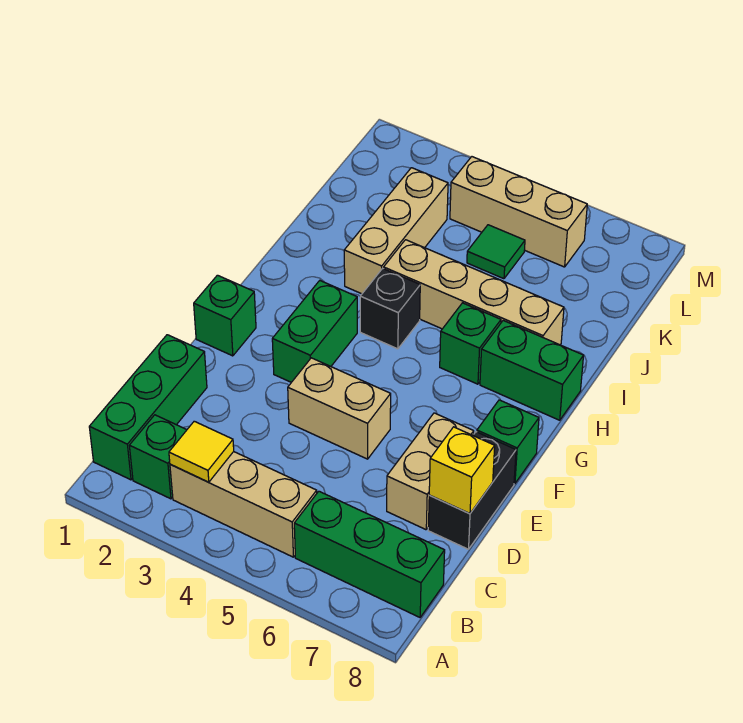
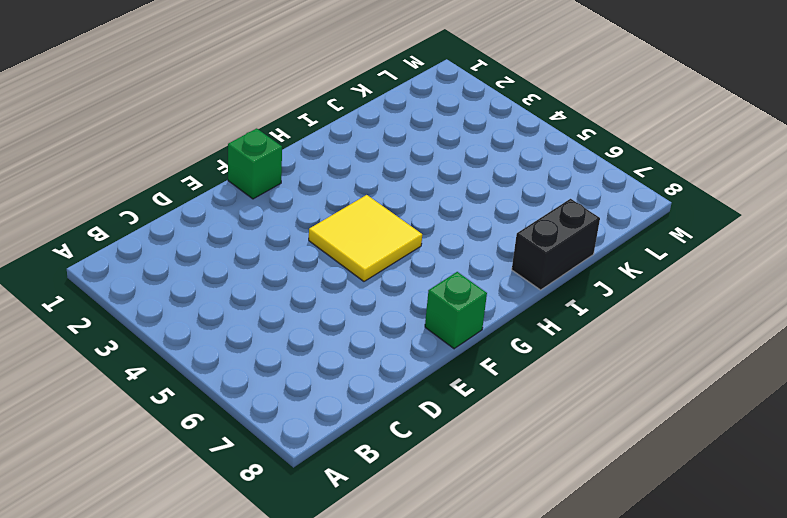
yellow 2x2 tile [309,195,422,281] -> none
black 1x2 brick [512,199,600,290] -> black 1x2 brick moved to [428,432,516,549]
none -> green 1x3 brick [89,335,207,480]
none -> green 1x1 brick [129,415,186,499]
none -> tan 1x3 brick [170,452,317,557]

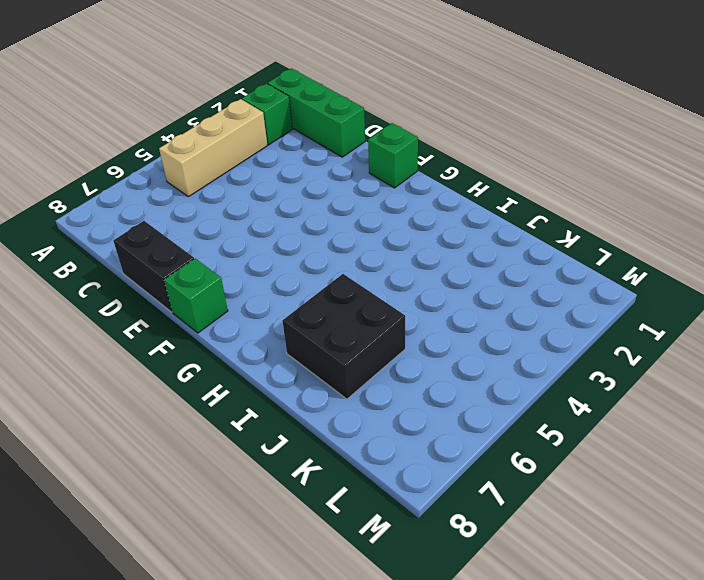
black 2x2 brick [282,274,405,399] -> tan 1x4 brick [384,240,564,345]
none -> green 1x3 brick [294,491,445,617]
none -> tan 1x2 brick [387,413,474,530]
none -> tan 1x2 brick [288,358,391,459]

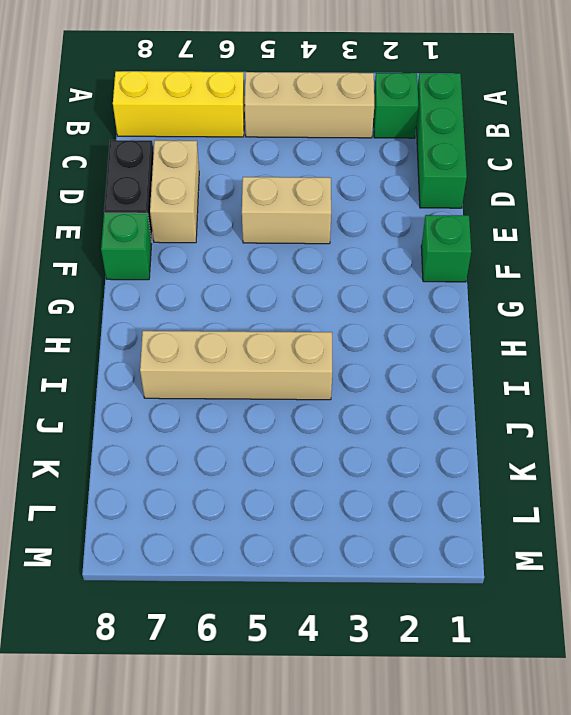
yellow 1x3 brick [113,71,245,137] -> green 1x3 brick [294,491,445,617]
none -> green 1x2 brick [272,281,357,382]
none -> black 1x1 brick [360,268,420,349]
none -> green 1x1 brick [440,303,501,384]

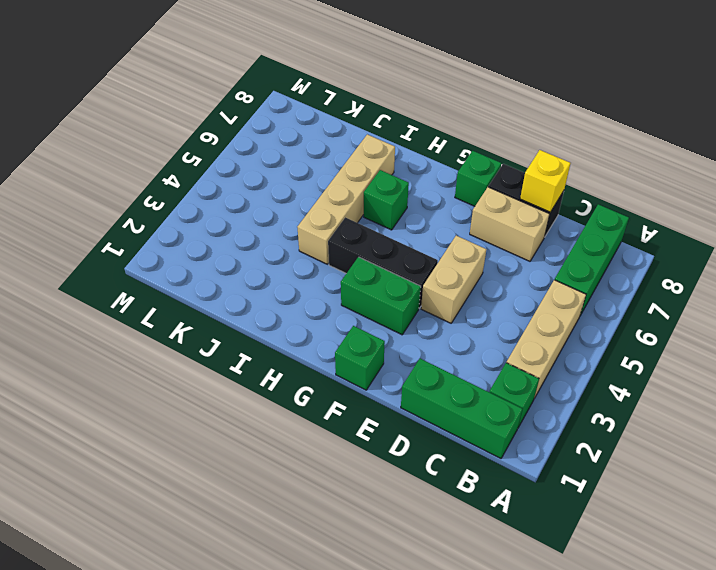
black 1x3 brick [328,217,438,308] -> black 1x1 brick [360,268,420,349]
none -> green 1x2 brick [480,321,584,420]
none -> tan 1x3 brick [344,168,448,294]
none -> green 1x1 tile [467,225,525,279]

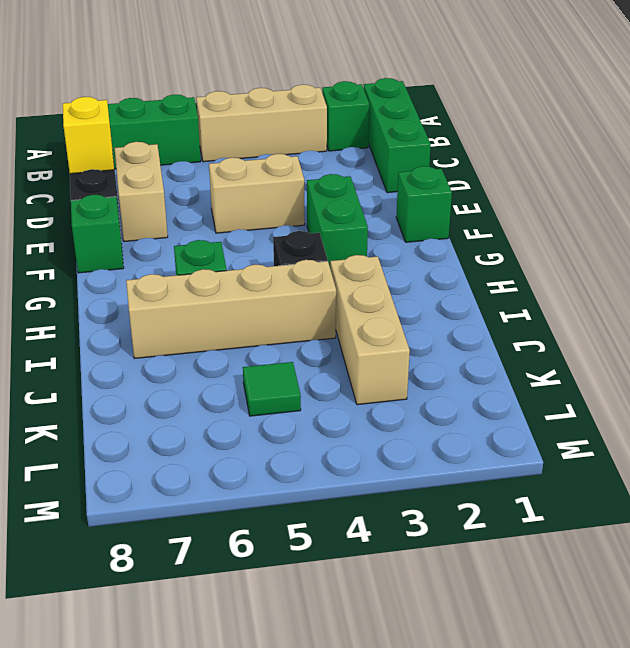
none -> green 1x2 brick [480,321,584,420]
none -> tan 1x3 brick [450,157,587,267]
none -> yellow 1x1 tile [169,421,234,482]

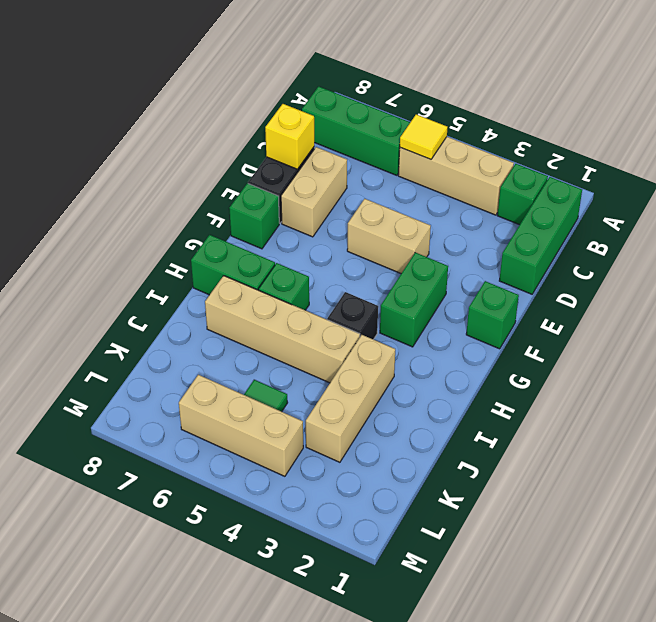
yellow 1x1 tile [400,114,448,159] -> yellow 1x1 tile moved to [169,421,234,482]

